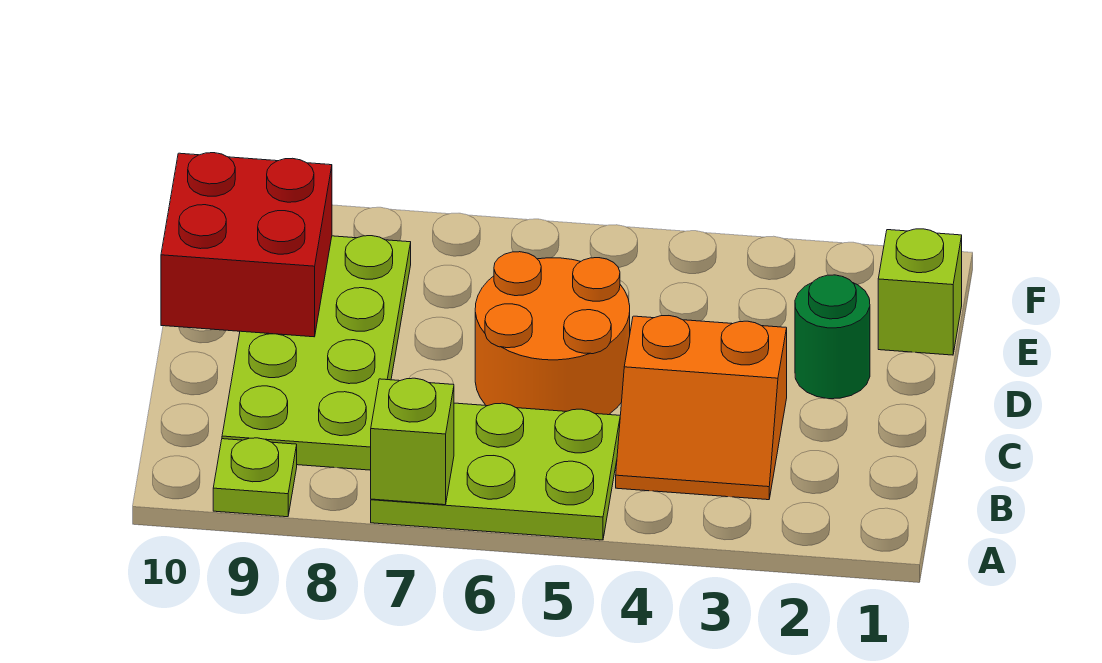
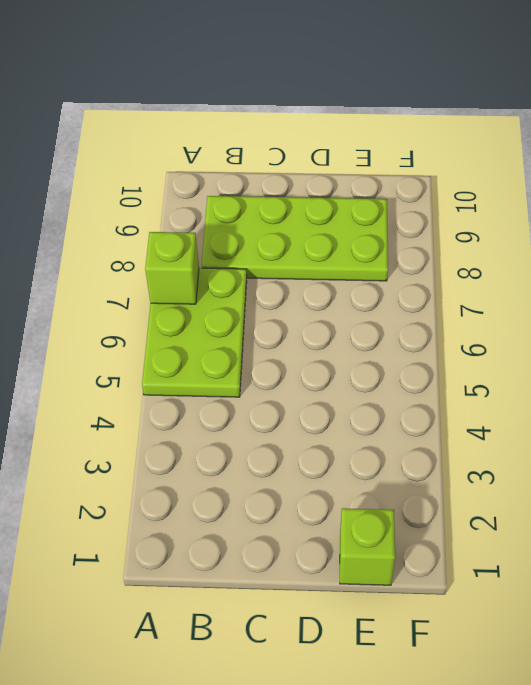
none -> lime 1x1 plate [213,438,297,517]
none -> orange 2x2 slope [616,316,787,500]

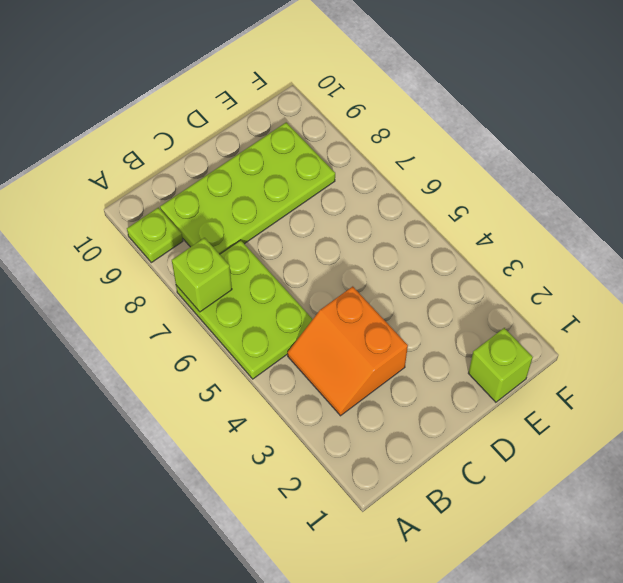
none -> orange 2x2 round brick [475,252,630,415]
none -> green 1x1 round brick [795,275,870,399]

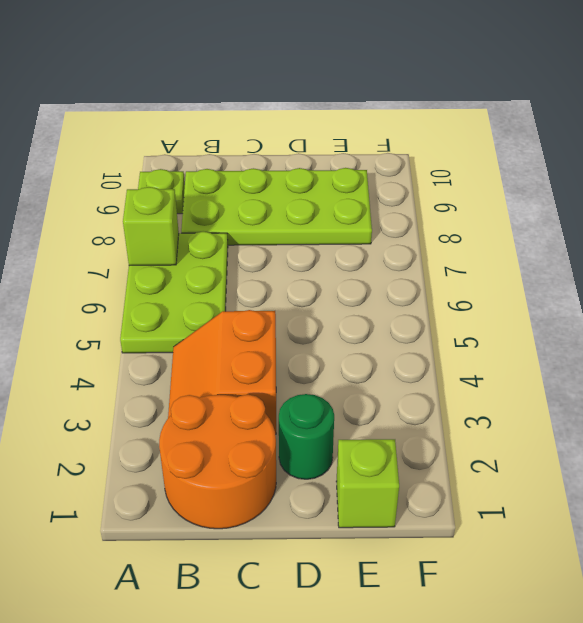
orange 2x2 round brick [159,395,276,529] -> orange 2x2 round brick moved to [475,252,630,415]
none -> red 2x2 brick [161,153,332,337]

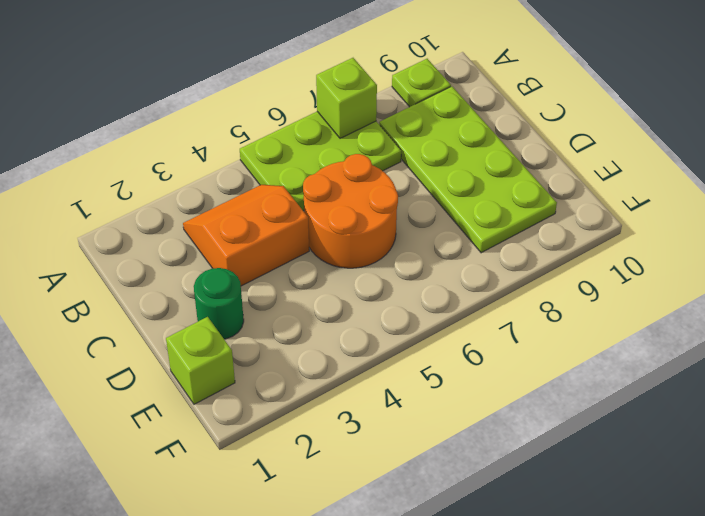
none -> red 2x2 brick [161,153,332,337]

